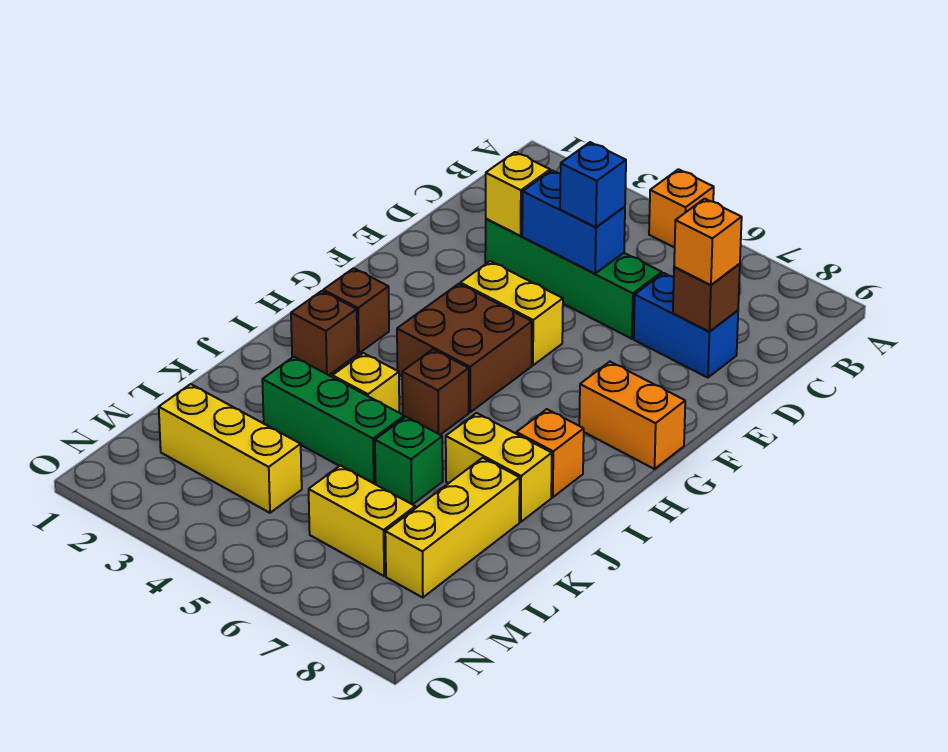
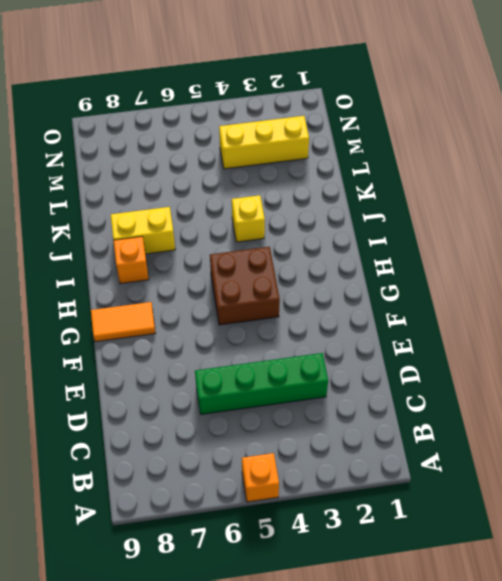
orange 1x2 tile [91,302,155,342] -> orange 1x2 brick [579,362,685,469]
none -> blue 1x2 brick [634,273,738,378]
none -> yellow 1x2 brick [460,261,563,365]
none -> brown 1x1 brick [323,268,389,353]

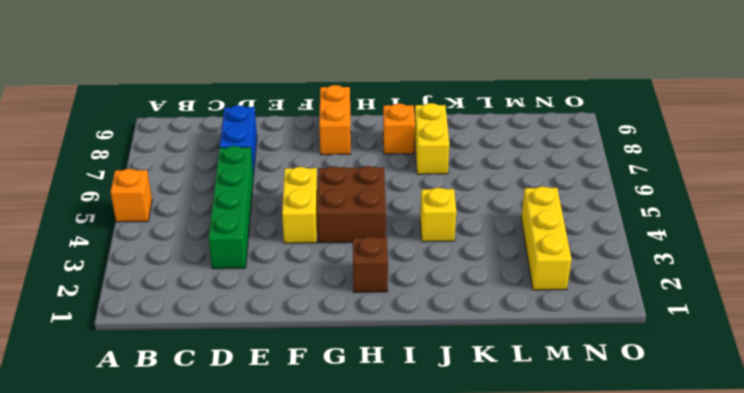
none -> brown 1x1 brick [291,291,357,375]
none -> brown 1x1 brick [402,349,469,435]
none -> green 1x3 brick [262,357,404,484]

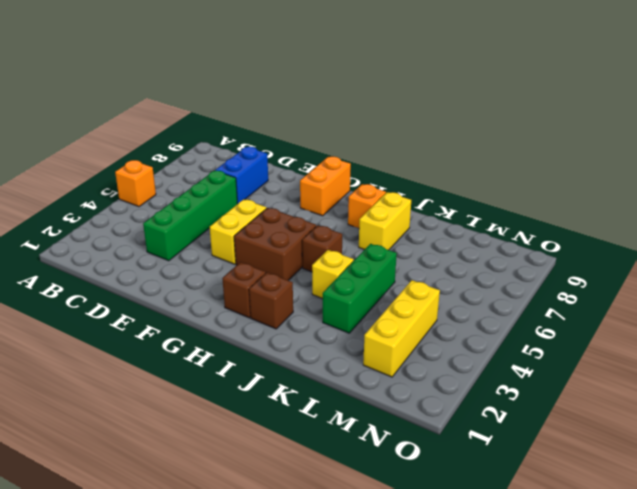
none -> green 1x1 brick [375,417,443,505]
none -> yellow 1x3 brick [385,458,520,598]
none -> yellow 1x2 brick [309,465,415,576]

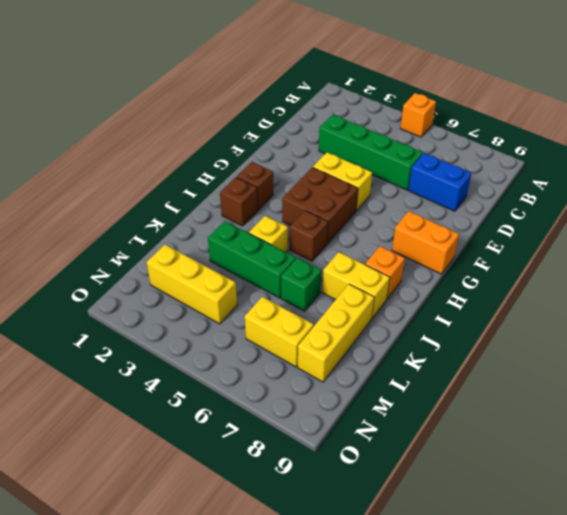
none -> yellow 1x1 brick [486,152,550,236]
none -> blue 1x2 brick [522,170,625,274]
none -> brown 1x1 brick [673,264,740,332]

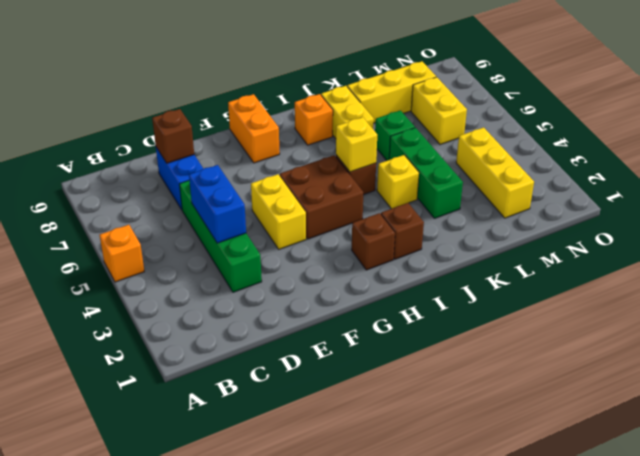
yellow 1x1 brick [336,117,377,172] -> yellow 1x1 brick moved to [486,152,550,236]
none -> blue 1x1 brick [560,142,626,227]
none -> orange 1x1 brick [674,199,742,285]

